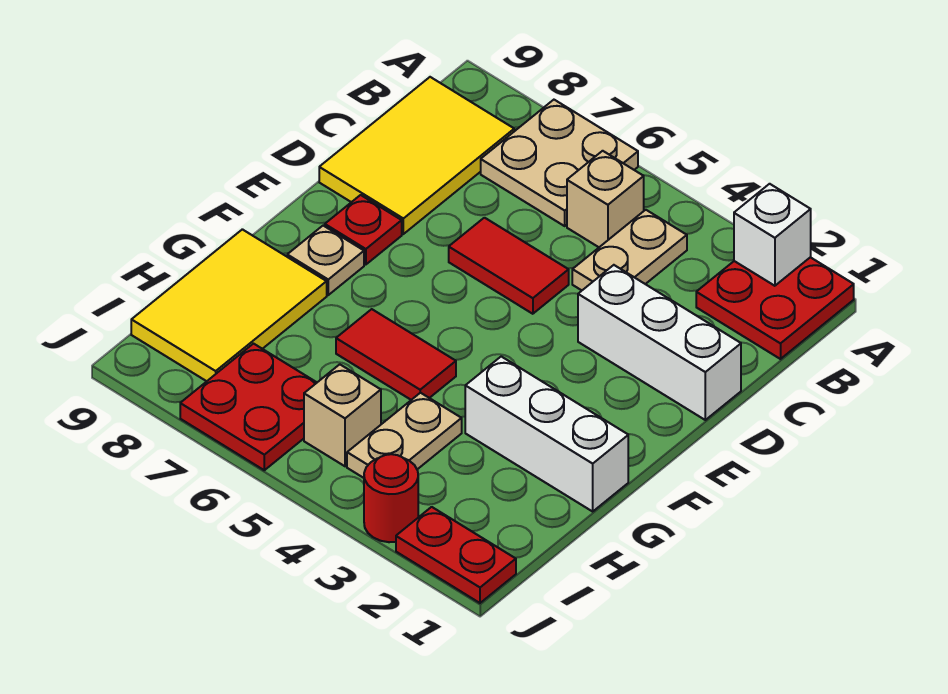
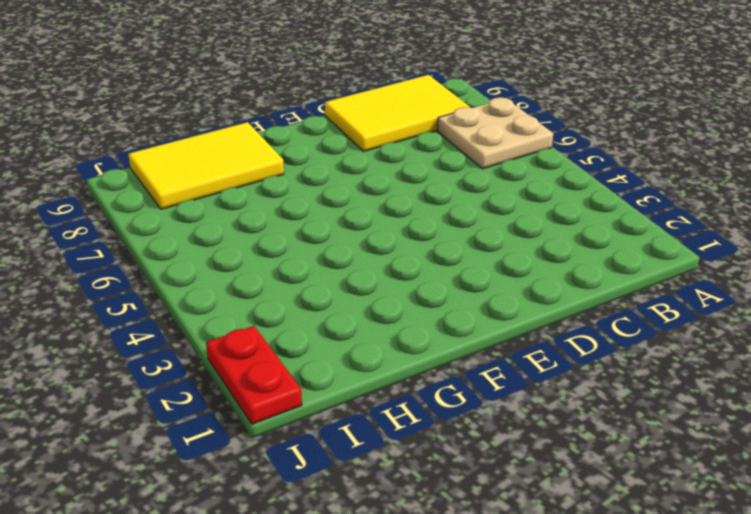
none -> red 2x2 plate [696,257,854,359]
none -> tan 1x2 plate [572,210,687,290]
none -> tan 1x1 brick [567,151,644,247]

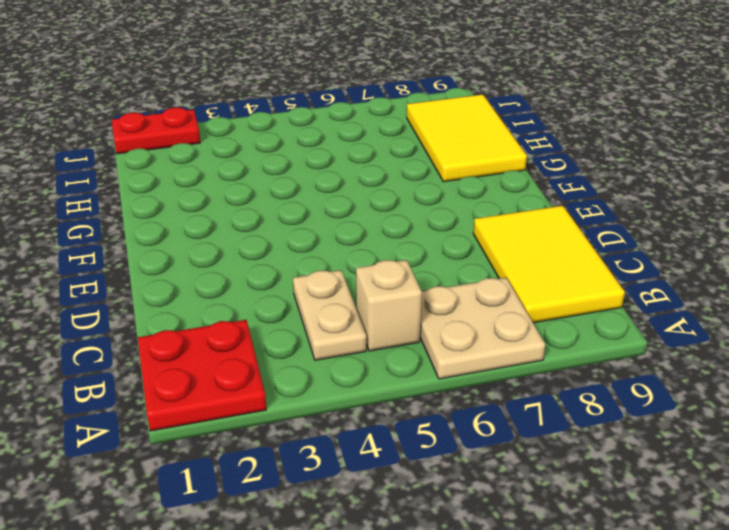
none -> white 1x3 brick [578,265,741,420]
none -> red 1x2 tile [449,218,569,314]
none -> red 1x1 plate [325,195,402,265]

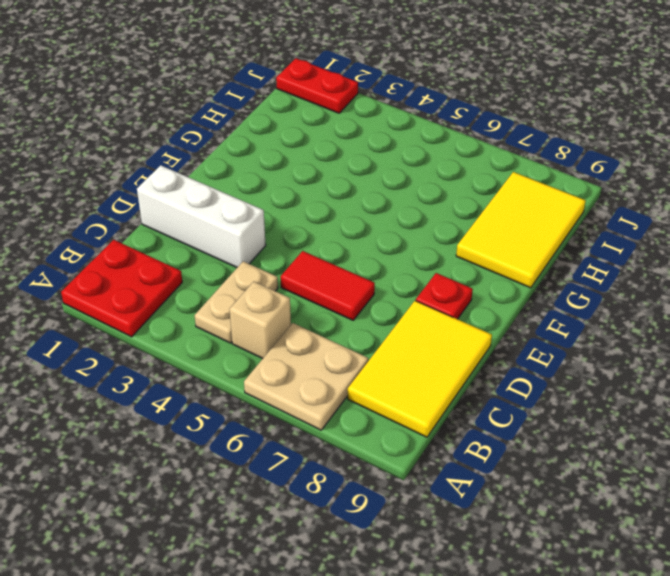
none -> tan 1x1 plate [287,226,364,295]
none -> white 1x3 brick [465,357,628,511]
none -> red 1x2 tile [336,309,456,400]

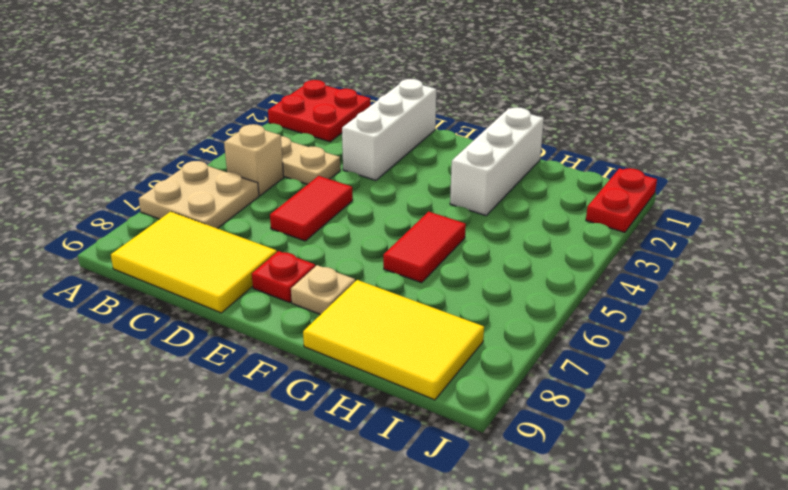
none -> tan 1x2 plate [347,393,462,478]
none -> tan 1x1 brick [304,364,381,466]
none -> red 2x2 plate [180,344,317,470]

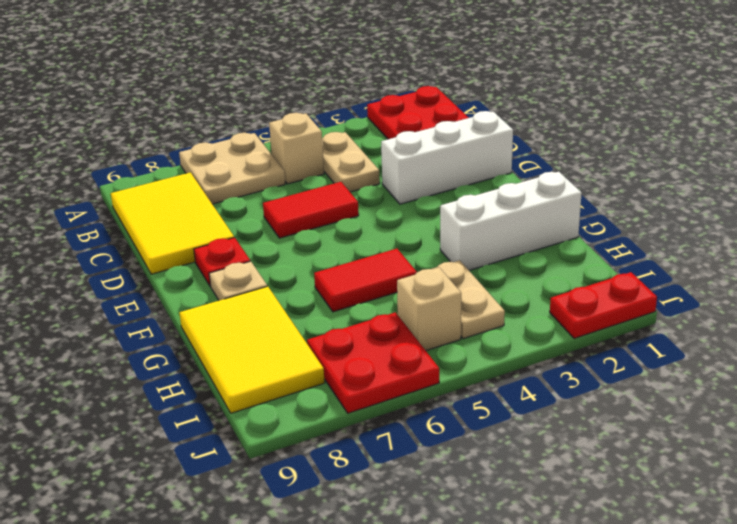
none -> red 1x1 round brick [364,454,418,542]
none -> white 1x1 brick [734,184,811,286]

